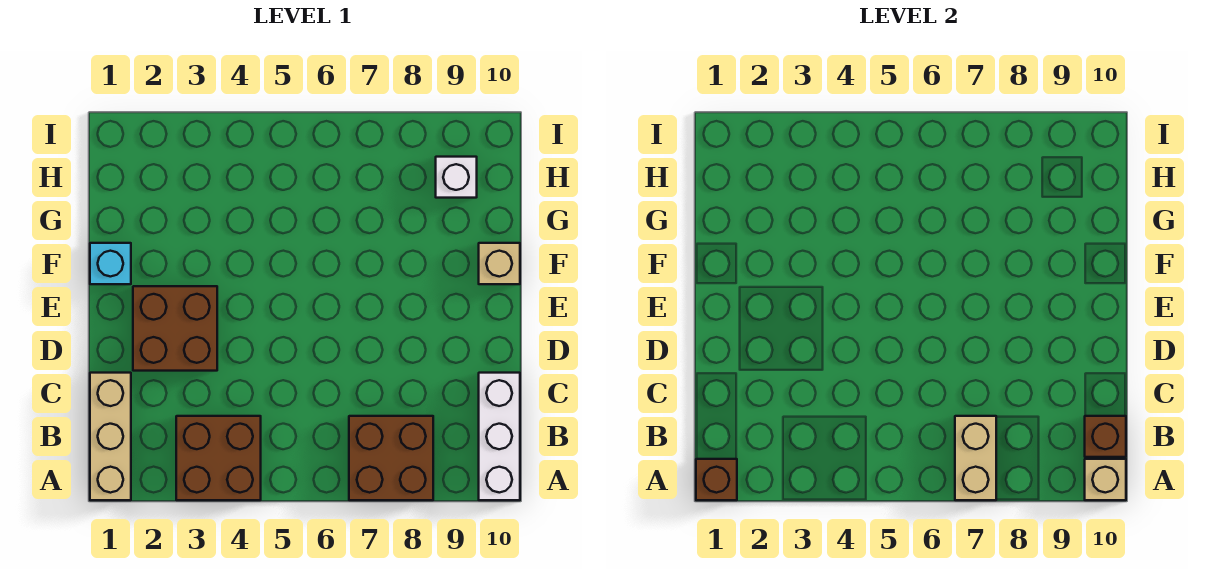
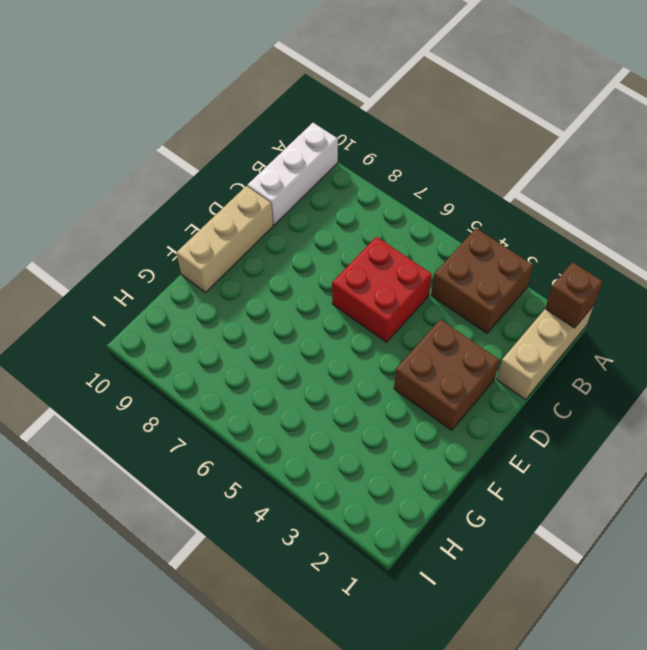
red 2x2 brick [332,237,432,342] -> none
tan 1x3 brick [176,186,273,292] -> tan 1x1 brick [479,243,520,284]
none -> brown 2x2 brick [349,416,433,500]
none -> cyan 1x1 brick [90,243,131,284]
none -> white 1x1 brick [436,157,477,198]

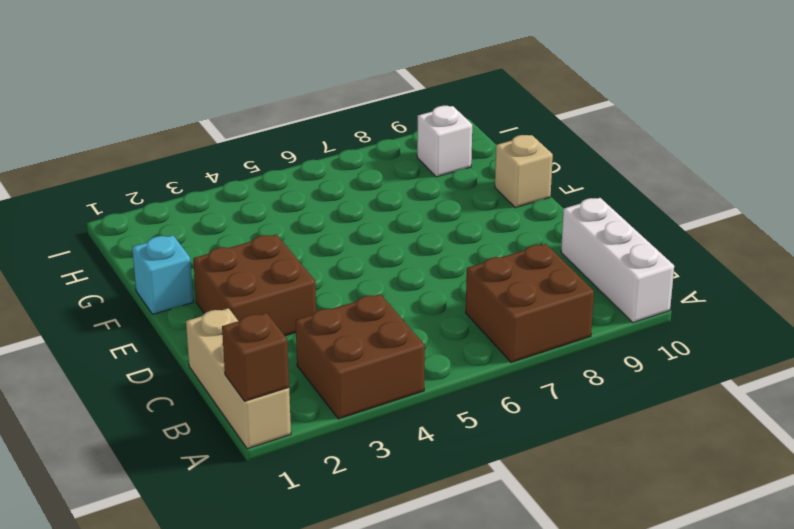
none -> tan 1x2 brick [955,416,996,500]
none -> tan 1x1 brick [1085,459,1126,500]
none -> brown 1x1 brick [1085,416,1126,457]

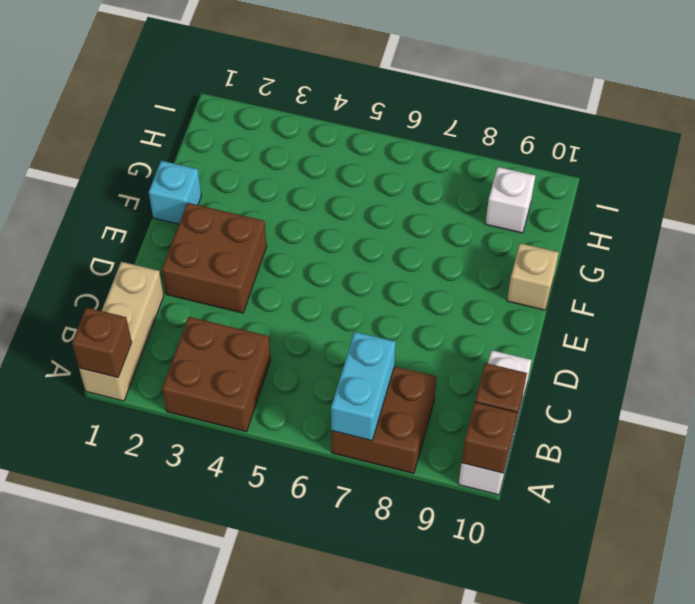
cyan 1x2 brick [331,332,396,441] -> tan 1x2 brick [955,416,996,500]
brown 1x1 brick [462,402,517,473] -> tan 1x1 brick [1085,459,1126,500]

